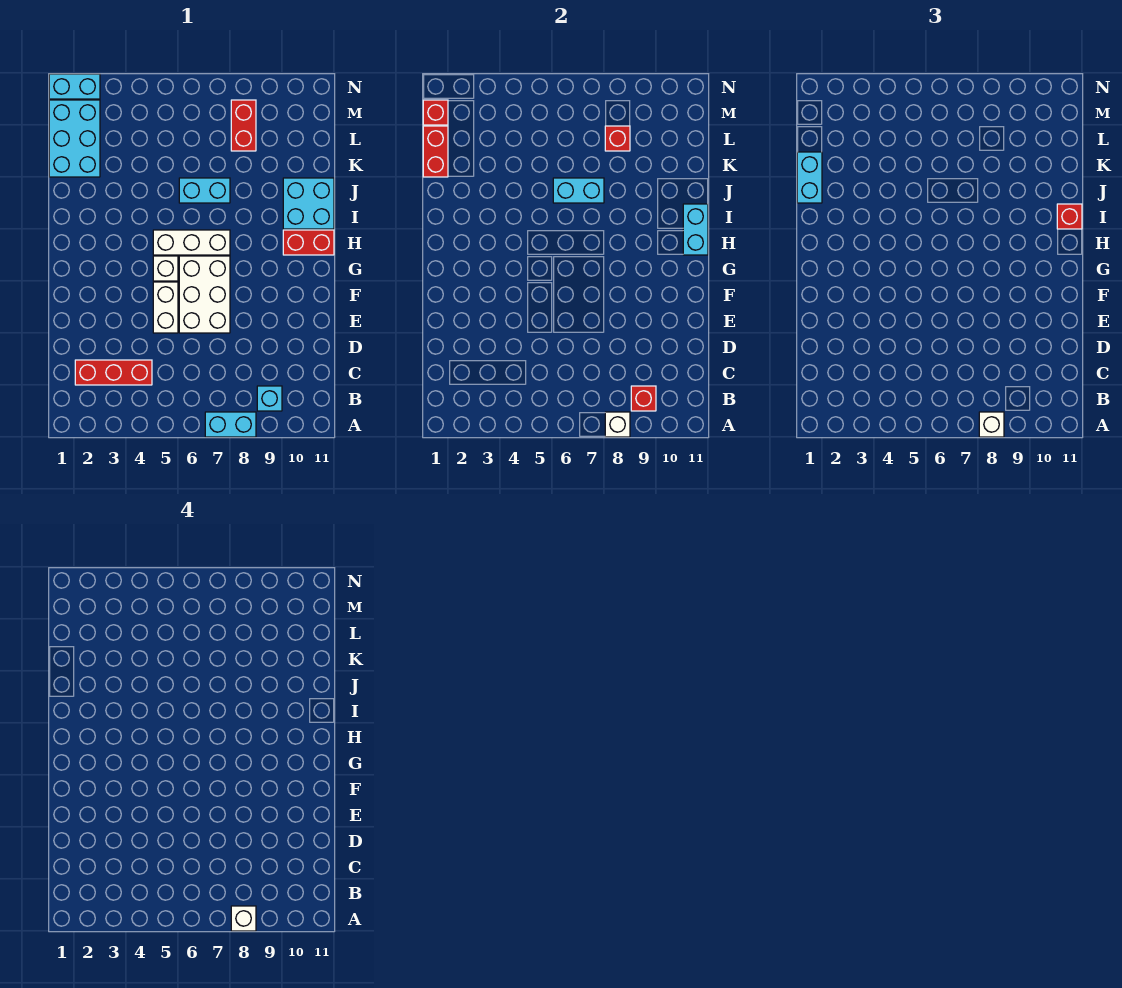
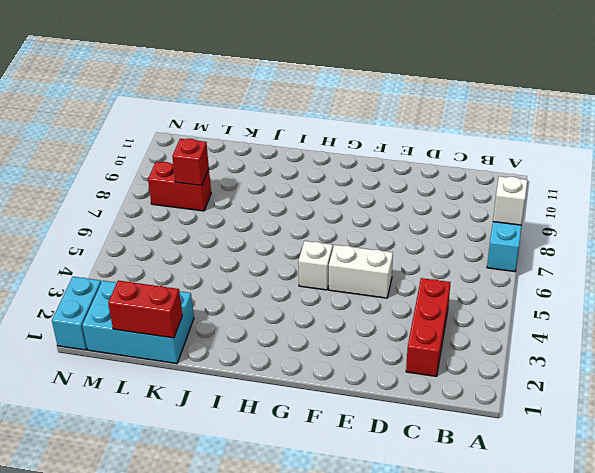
none -> cyan 1x1 brick [257,386,282,411]
none -> white 2x3 brick [179,256,230,333]
none -> white 1x3 brick [153,230,230,255]

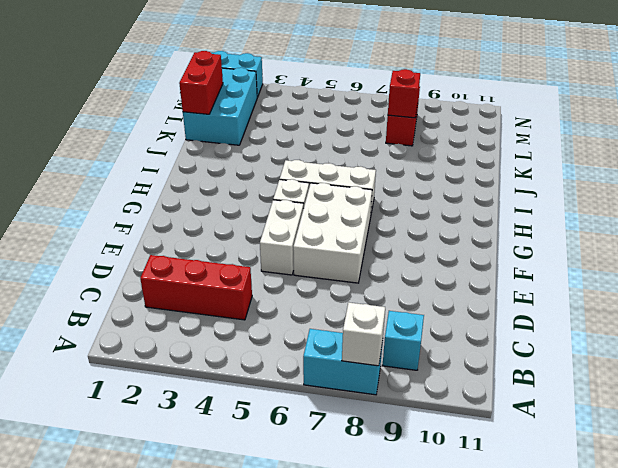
none -> red 1x2 brick [283,230,334,255]
none -> cyan 2x2 brick [283,178,334,229]
none -> cyan 1x2 brick [179,178,230,203]

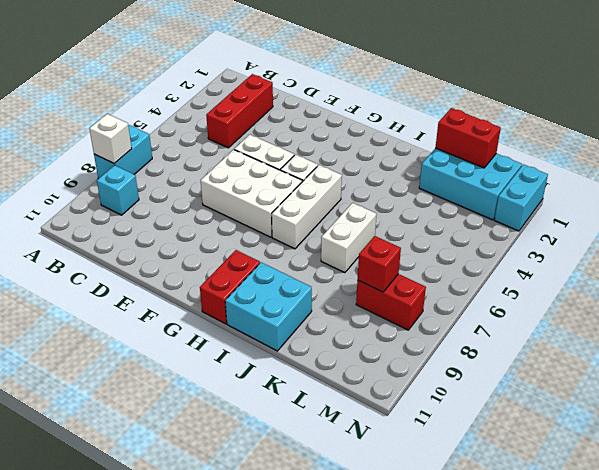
white 1x2 brick [321,203,376,273] -> cyan 1x2 brick [179,178,230,203]
none -> red 1x1 brick [631,386,656,411]
none -> cyan 1x2 brick [683,204,708,255]
none -> cyan 1x2 brick [553,178,604,203]

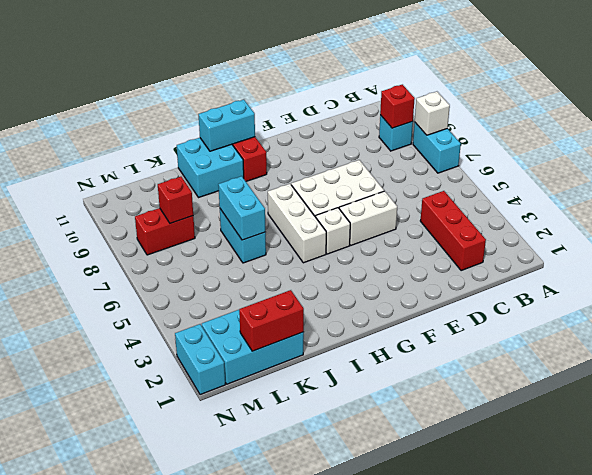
none -> red 1x1 brick [423,100,448,125]
none -> white 1x1 brick [979,412,1004,437]
none -> red 1x1 brick [1057,204,1082,229]

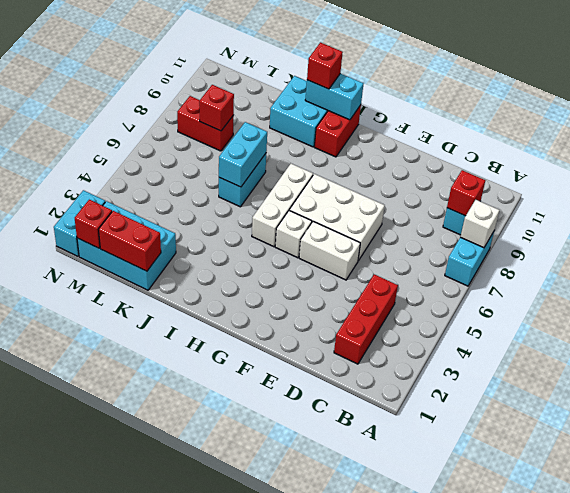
none -> white 1x1 brick [979,412,1004,437]
none -> cyan 1x2 brick [797,152,822,203]
none -> white 1x1 brick [231,906,256,931]

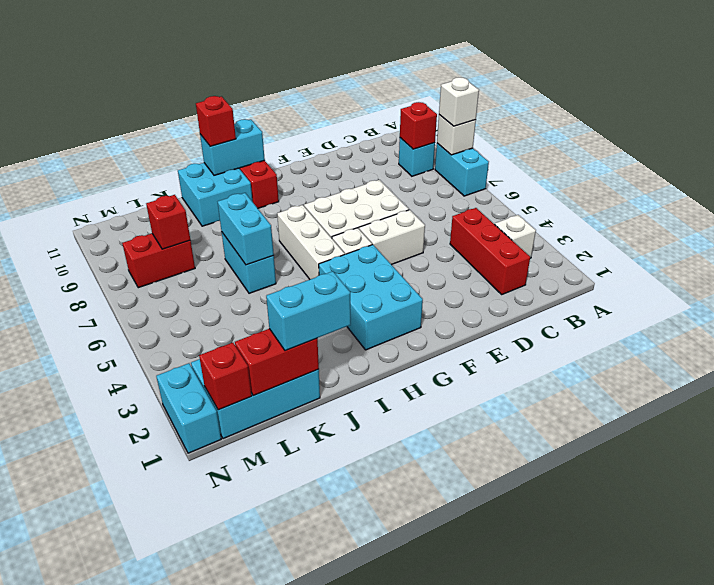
white 1x1 brick [495,215,536,258] -> white 1x1 brick moved to [231,906,256,931]
cyan 2x3 brick [319,245,423,350] -> none

